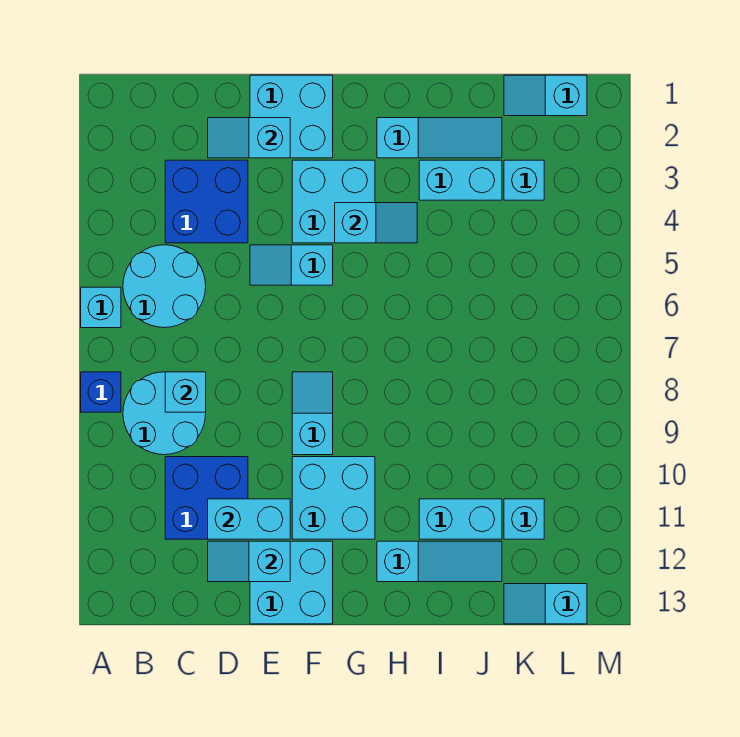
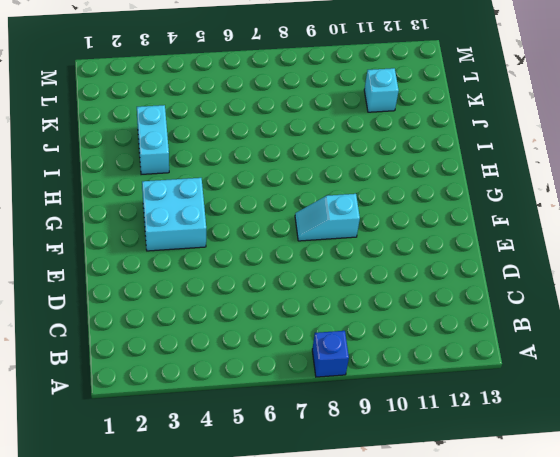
none -> cyan 1x1 brick [81,287,121,328]
none -> cyan 2x2 round brick [123,245,206,328]
none -> cyan 2x2 round brick [123,372,206,455]

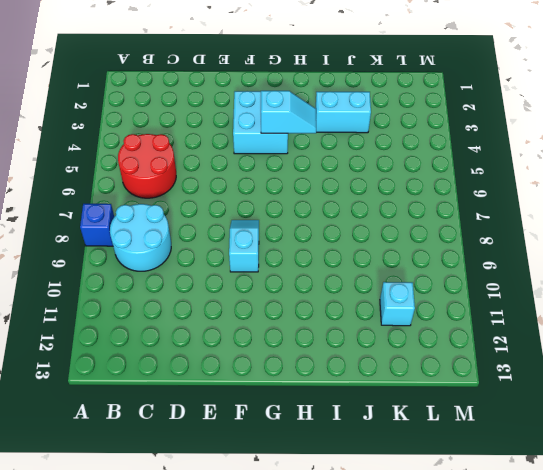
red 2x2 round brick [118,134,176,198] -> cyan 2x2 round brick [123,245,206,328]
none -> cyan 1x1 brick [81,287,121,328]
none -> blue 2x2 brick [165,160,248,243]
none -> blue 2x2 brick [165,457,248,539]

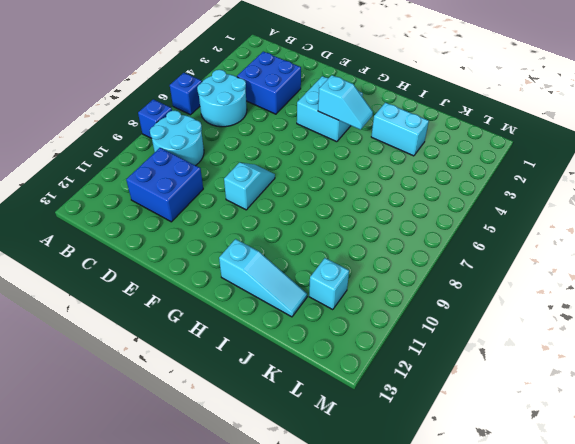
blue 1x1 brick [170,73,202,115] -> cyan 1x1 brick [81,287,121,328]
none -> cyan 2x2 brick [250,75,333,158]
none -> cyan 1x2 slope [250,245,333,285]
none -> cyan 2x2 brick [250,541,333,624]

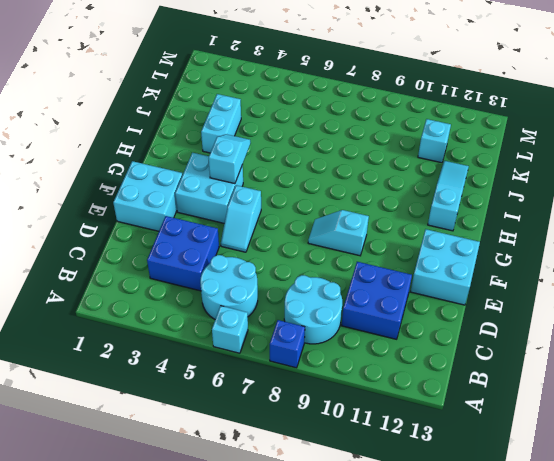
none -> cyan 2x2 brick [292,457,375,539]
none -> cyan 1x3 slope [377,118,502,158]
none -> cyan 1x2 brick [419,499,502,539]

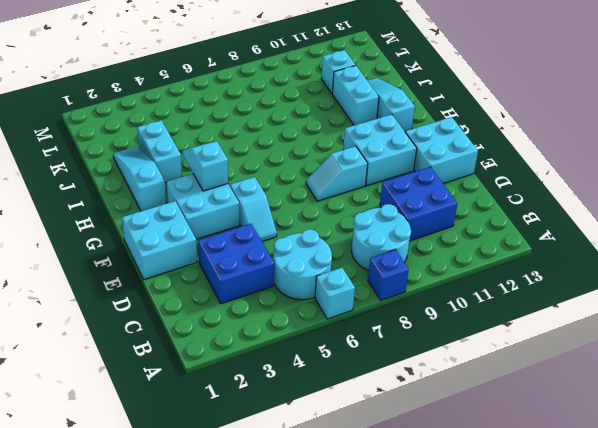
none -> cyan 1x2 slope [504,75,587,116]
none -> cyan 1x1 brick [504,160,544,200]
none -> cyan 1x2 slope [504,584,587,624]

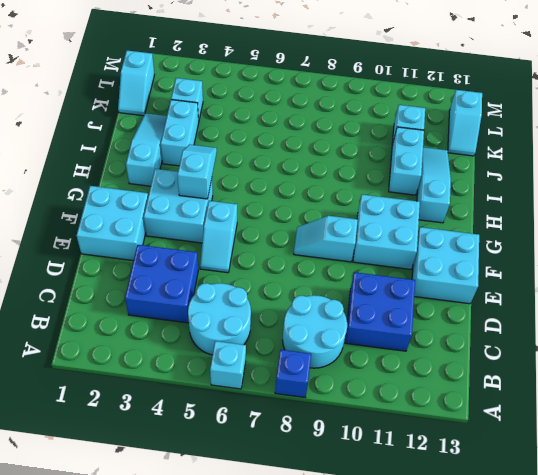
none -> cyan 1x1 brick [165,372,206,412]
none -> cyan 1x2 slope [208,118,290,158]
none -> cyan 1x2 brick [208,499,290,539]

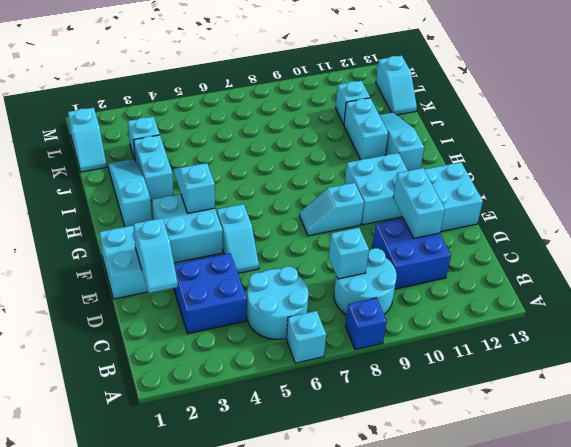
none -> cyan 1x2 slope [208,541,290,582]

